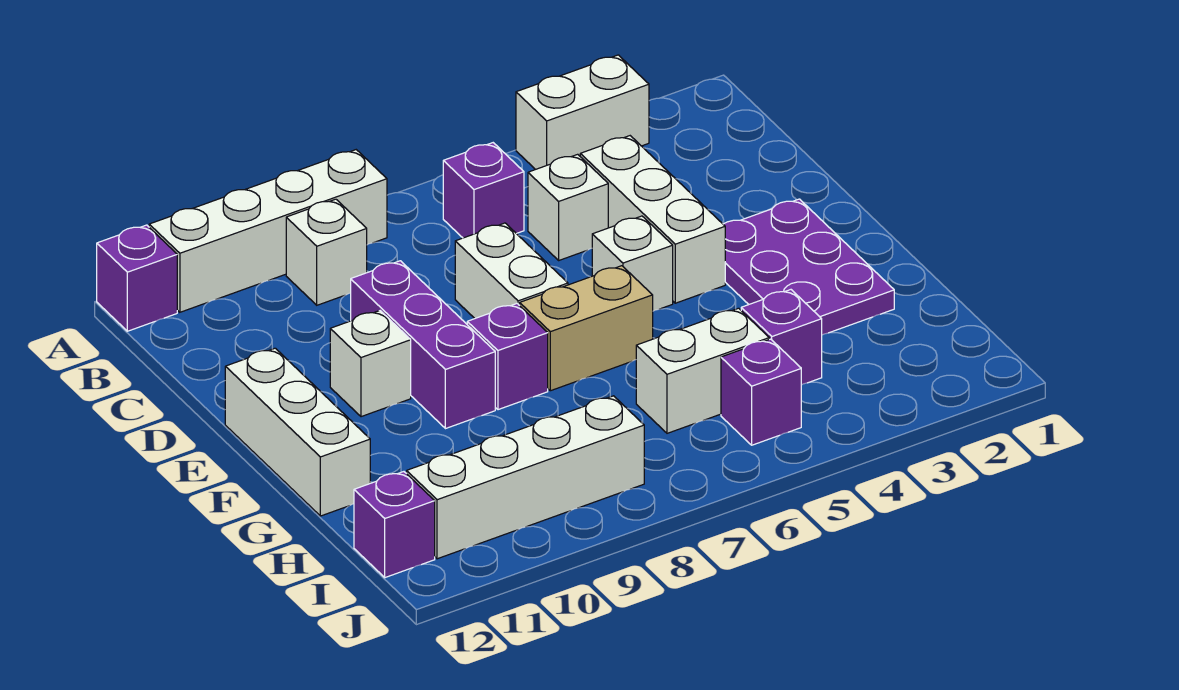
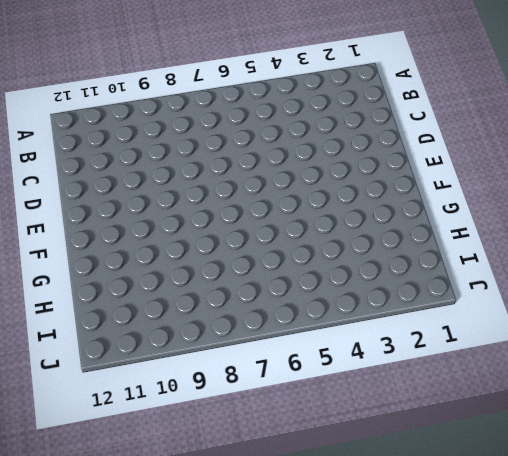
none -> white 1x2 brick [516,55,649,170]
none -> white 1x4 brick [149,150,387,312]
none -> purple 1x1 brick [97,225,177,331]

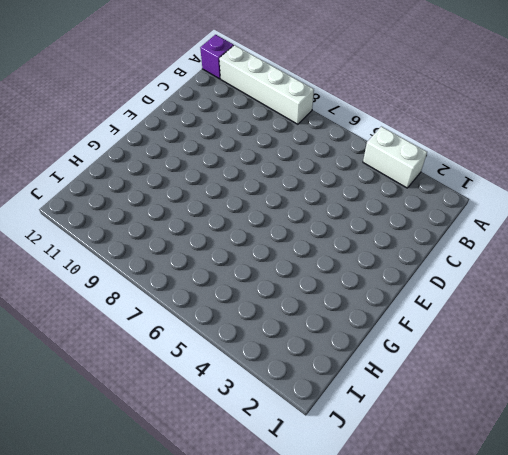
none -> purple 1x1 brick [443,143,524,238]
none -> white 1x1 brick [286,199,367,305]
none -> white 1x3 brick [580,136,725,303]

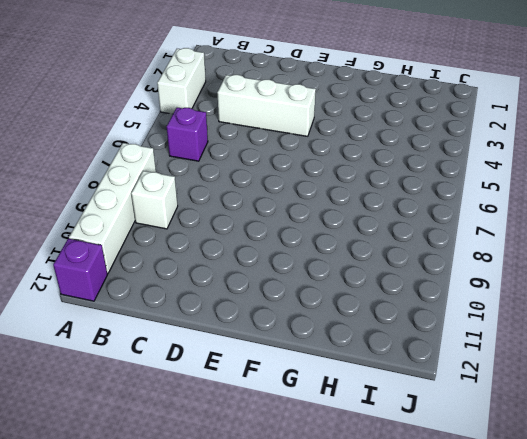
none -> white 1x1 brick [528,154,608,260]
none -> white 1x2 brick [455,223,568,318]
none -> purple 1x3 brick [351,261,495,429]

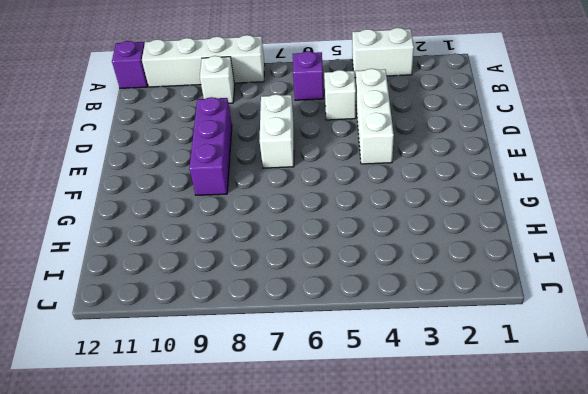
none -> purple 2x3 plate [723,199,894,335]
none -> white 1x1 brick [592,216,673,311]
none -> white 1x1 brick [330,311,411,417]

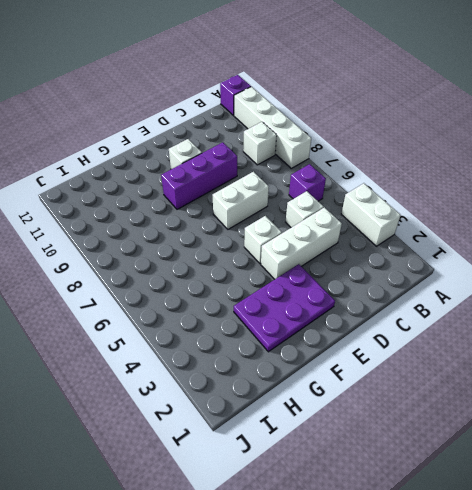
none -> white 1x3 brick [225,348,370,516]
none -> tan 1x2 brick [520,266,653,391]
none -> purple 1x1 brick [467,304,548,410]

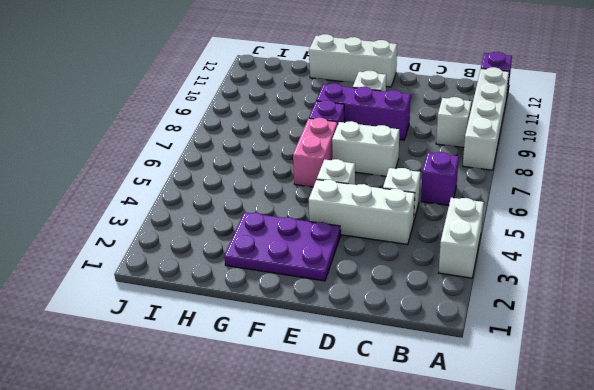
pink 1x2 brick [293,118,338,187] -> tan 1x2 brick [520,266,653,391]
none -> purple 1x1 brick [741,290,822,385]
none -> white 1x2 brick [636,308,769,433]
none -> purple 1x1 brick [721,339,801,445]

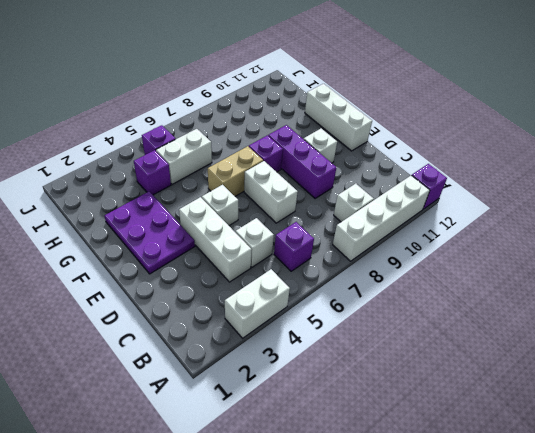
none -> white 1x4 brick [407,396,644,559]
none -> purple 1x1 brick [354,472,435,578]

